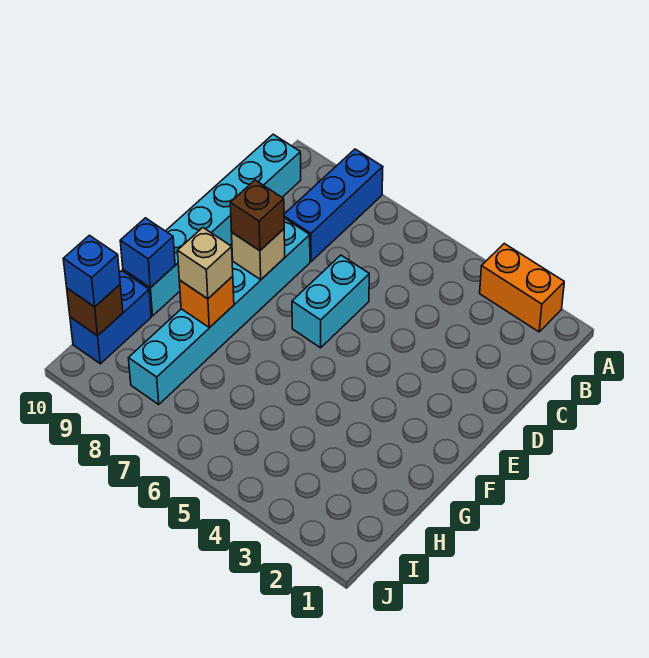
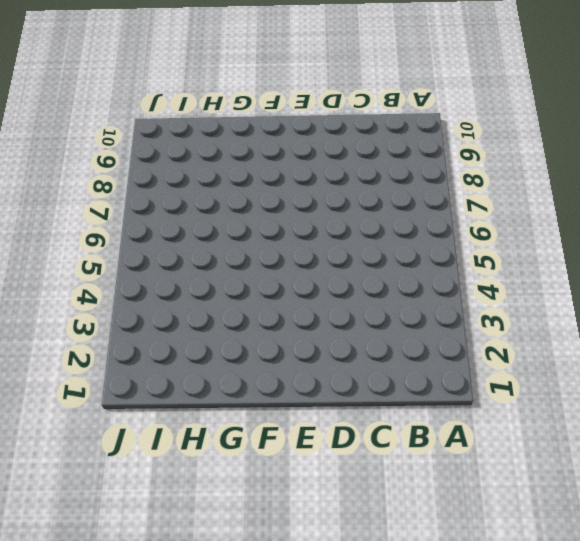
none -> orange 1x2 brick [480,244,564,332]
none -> blue 1x3 brick [284,149,383,262]
none -> cyan 1x6 brick [123,134,301,316]

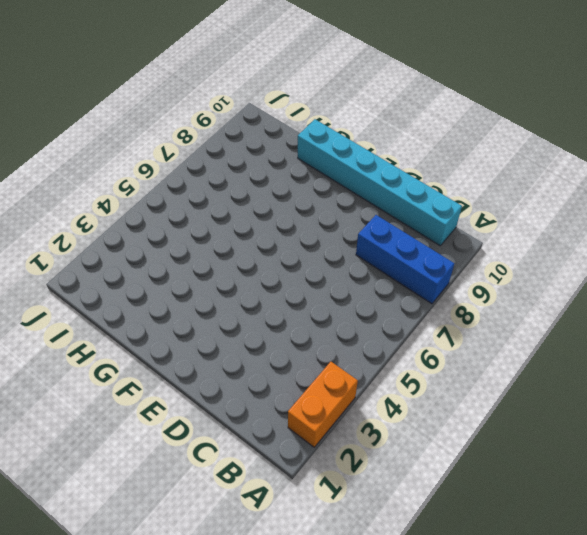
none -> cyan 1x2 brick [292,255,369,348]
none -> cyan 1x6 brick [129,218,310,404]
none -> blue 1x2 brick [70,271,151,364]

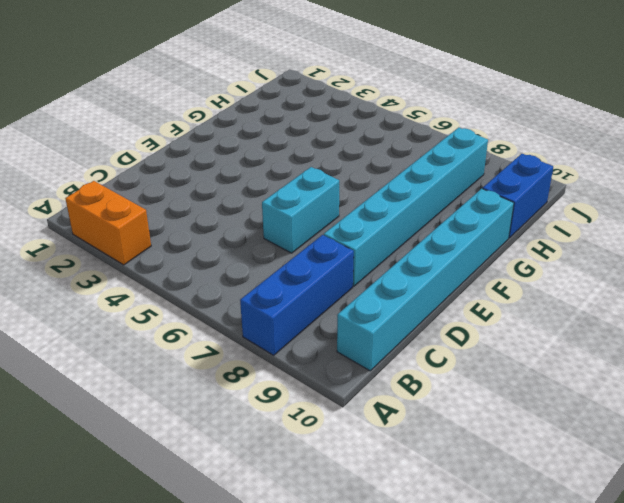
none -> tan 1x1 brick [232,229,285,280]
none -> orange 1x1 brick [179,276,234,328]
none -> blue 1x1 brick [120,218,175,288]

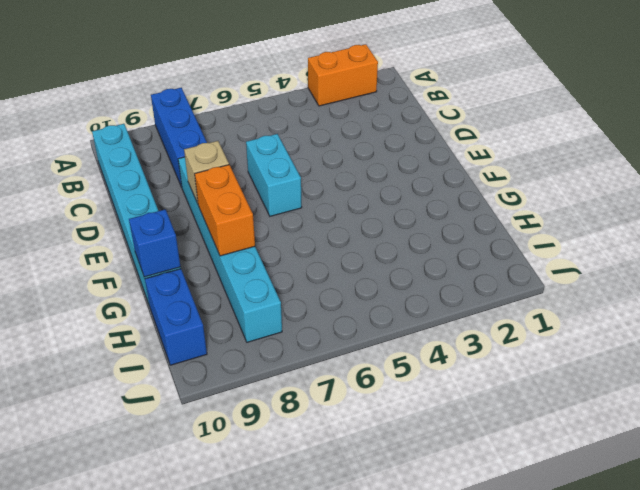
orange 1x2 brick [195,165,255,256] -> orange 1x1 brick [179,276,234,328]
none -> brown 1x1 brick [67,285,123,336]
none -> brown 1x1 brick [230,180,284,251]
none -> tan 1x1 brick [178,228,233,299]

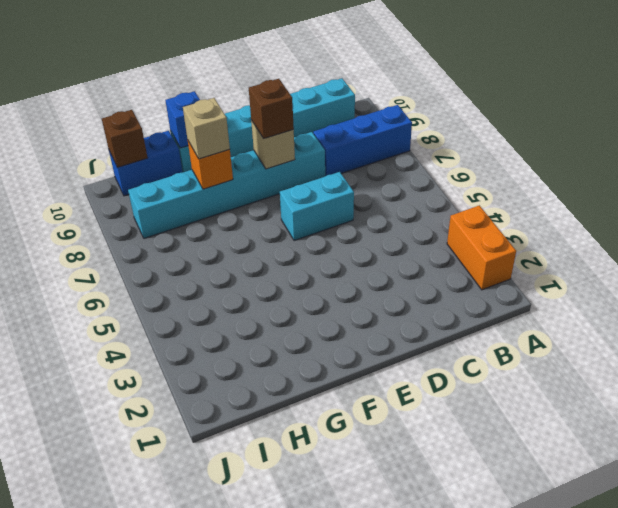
none -> blue 1x1 brick [63,235,120,307]

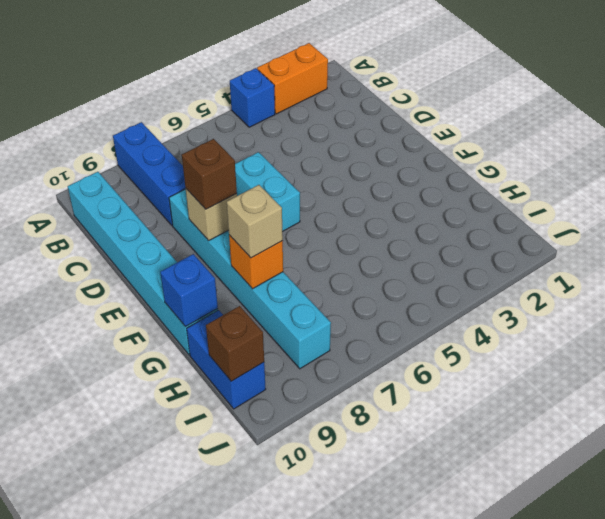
blue 1x1 brick [230,68,275,127] -> blue 1x1 brick moved to [63,235,120,307]

